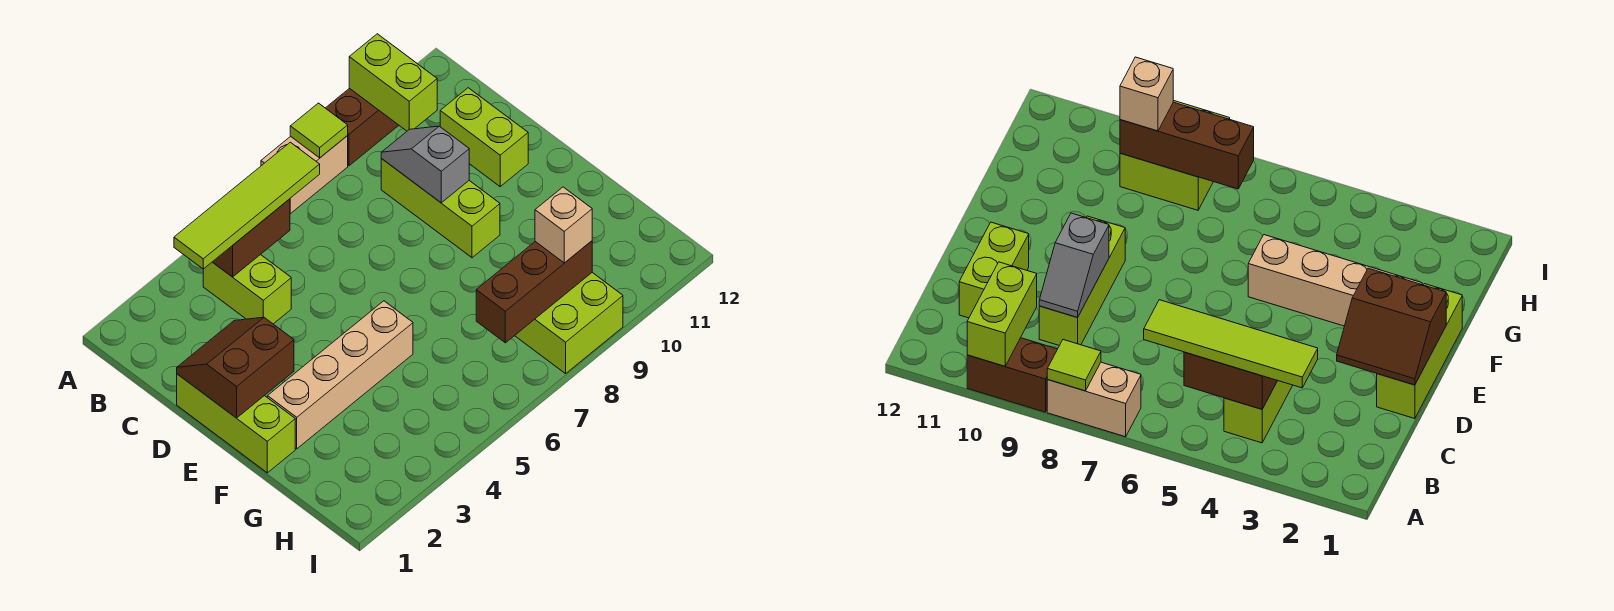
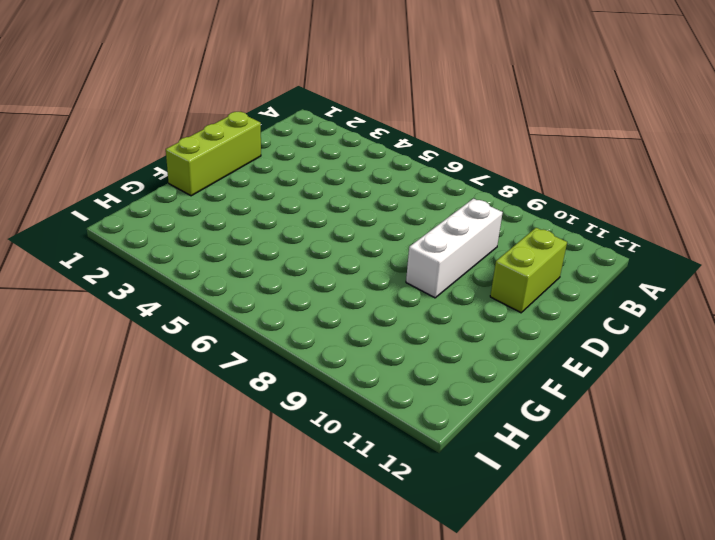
white 1x3 brick [406,199,503,298] -> lime 1x3 brick [381,159,500,258]
none -> tan 1x2 brick [261,136,348,214]
none -> brown 1x2 brick [326,88,399,166]
none -> lime 1x2 brick [203,254,291,324]

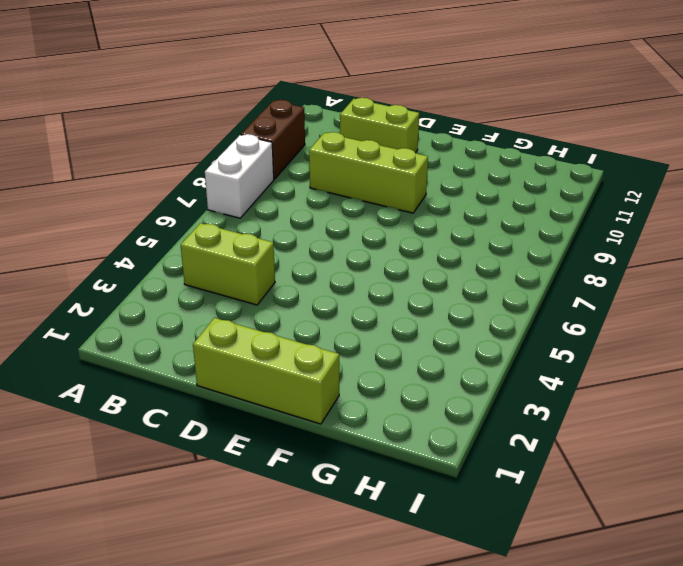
white 1x2 brick [205,134,274,218] -> tan 1x2 brick [261,136,348,214]
none -> tan 1x4 brick [268,301,413,449]
none -> lime 2x2 brick [515,273,623,374]
none -> lime 1x1 tile [290,103,348,158]

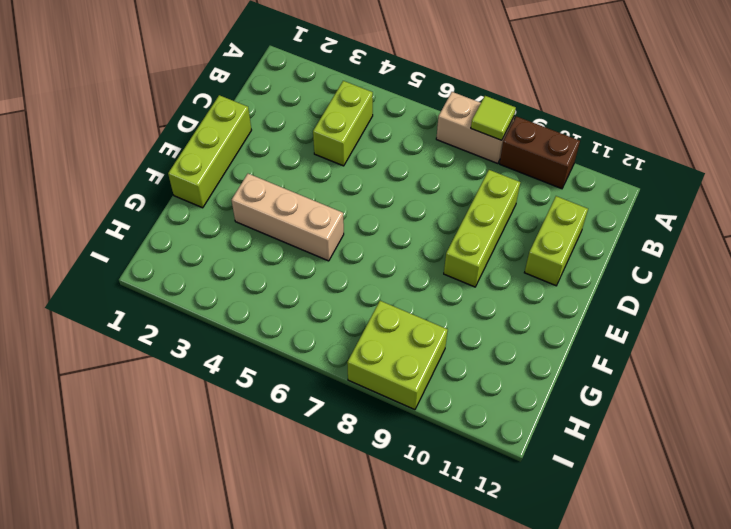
tan 1x3 brick [232,174,344,261] -> tan 1x4 brick [268,301,413,449]
none -> lime 1x2 brick [349,34,437,131]
none -> brown 1x2 brick [213,199,290,277]
none -> grey 1x2 slope [381,126,469,203]

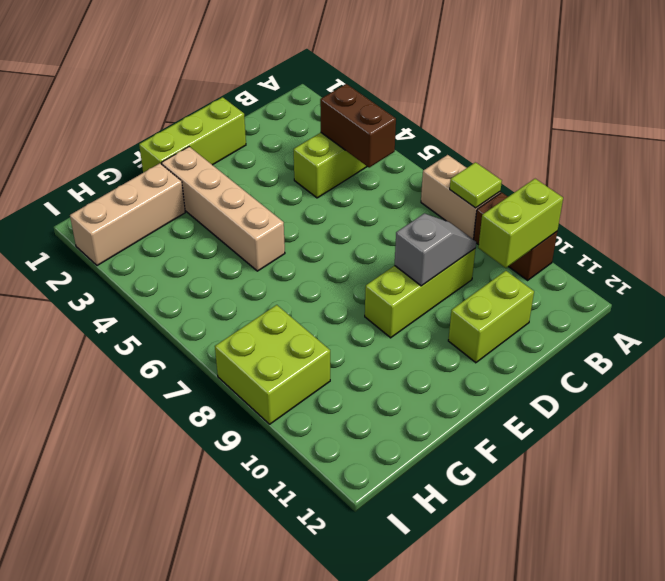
tan 1x3 brick [70,163,185,266] -> none
none -> brown 2x2 slope [177,317,294,418]
none -> brown 1x3 brick [476,241,592,343]
none -> lime 1x4 tile [174,142,320,269]

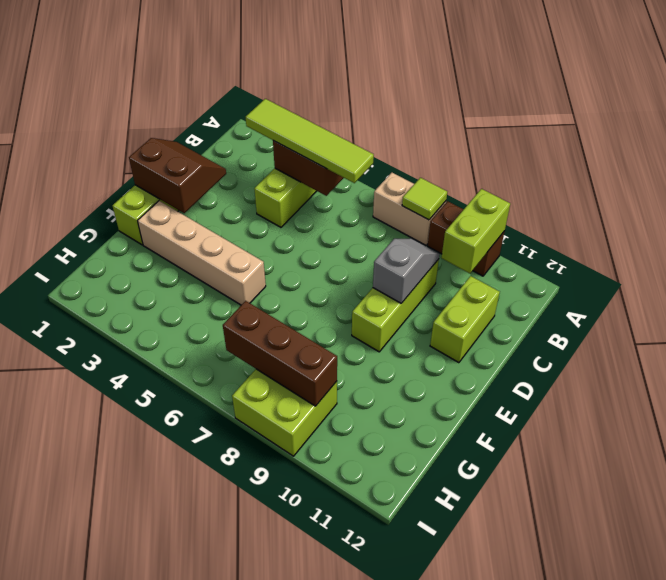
none -> tan 1x1 brick [535,187,592,263]

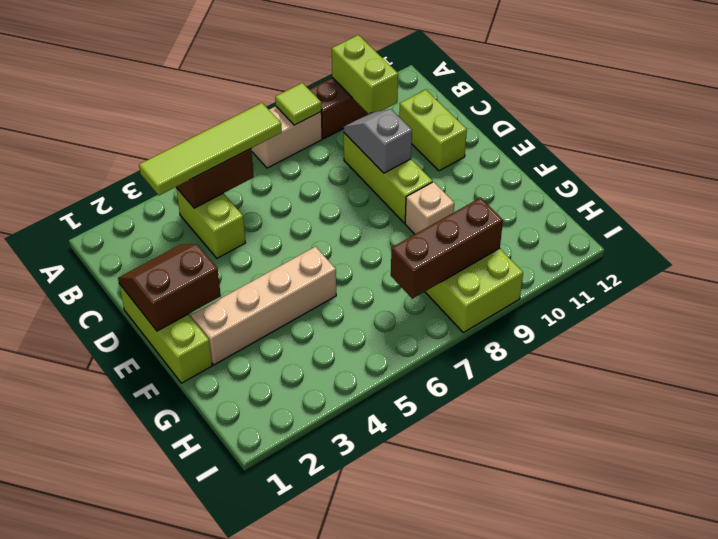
tan 1x1 brick [405,182,454,234] -> tan 1x1 brick moved to [535,187,592,263]

